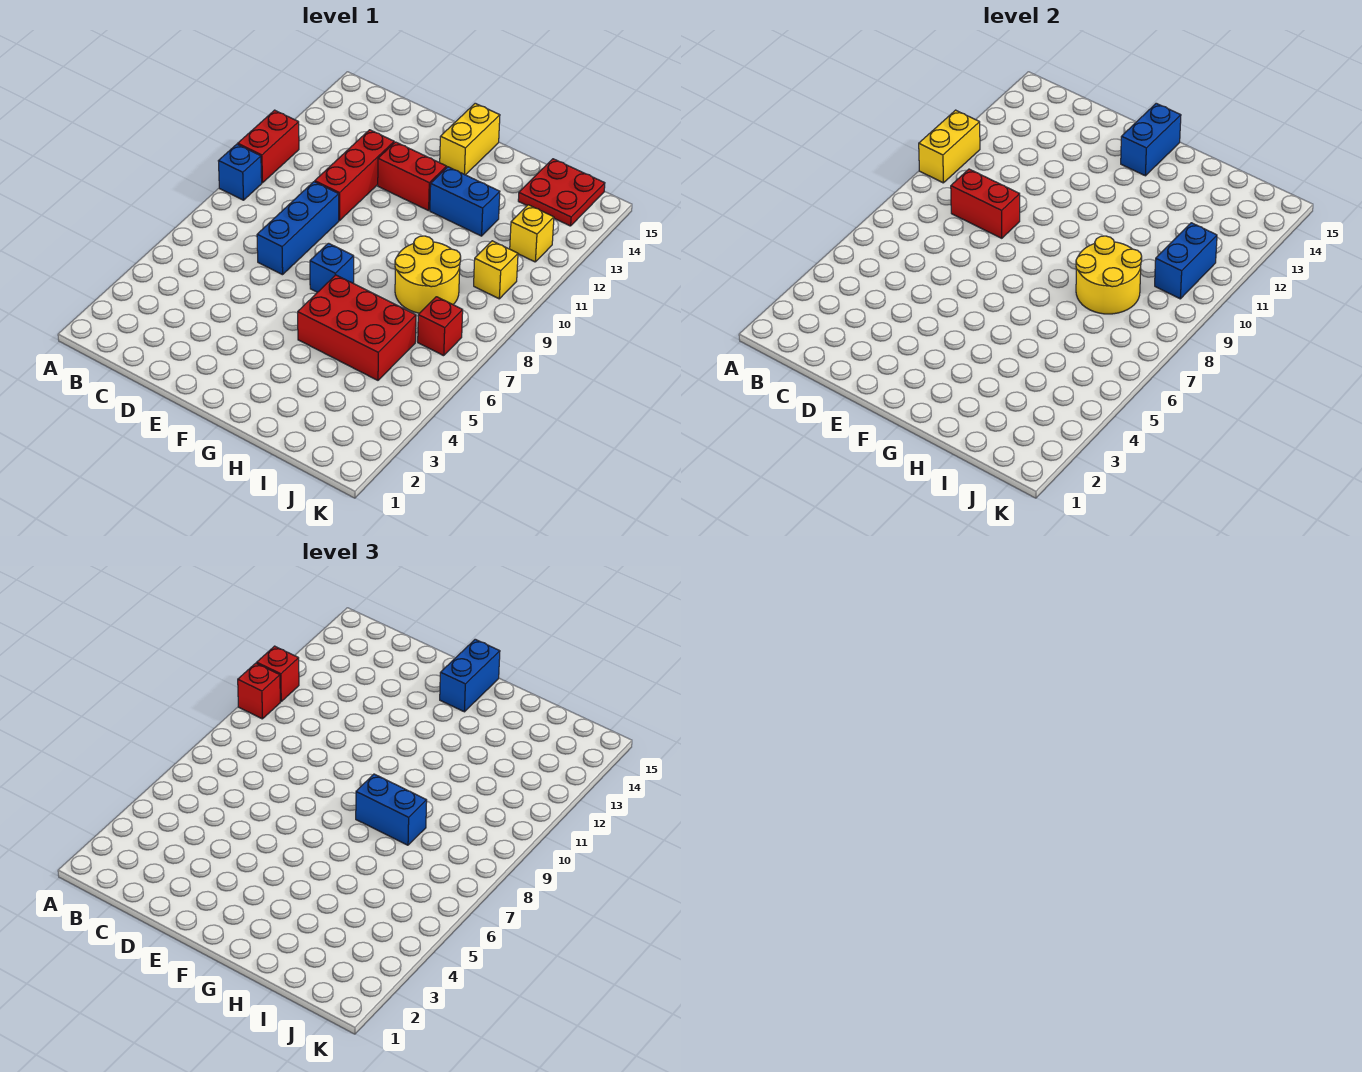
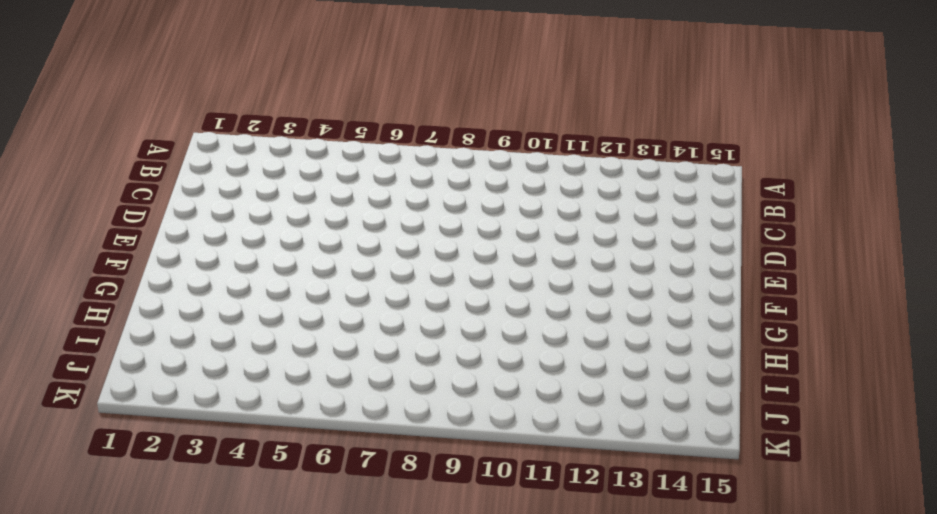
none -> blue 1x1 brick [219,144,262,200]
none -> red 1x2 brick [238,110,299,183]
none -> blue 1x3 brick [257,182,339,275]

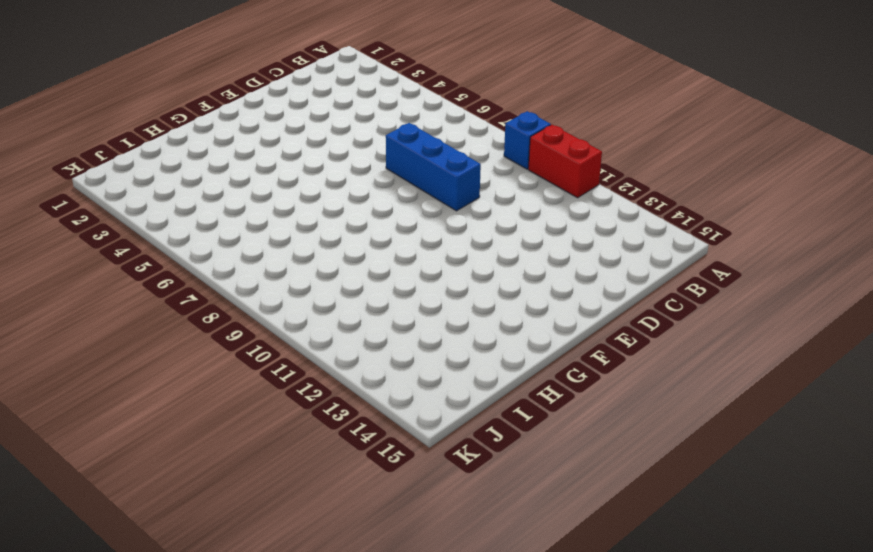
none -> red 1x3 brick [315,130,394,221]
none -> red 1x2 brick [378,142,447,211]
none -> blue 1x1 brick [310,243,354,292]

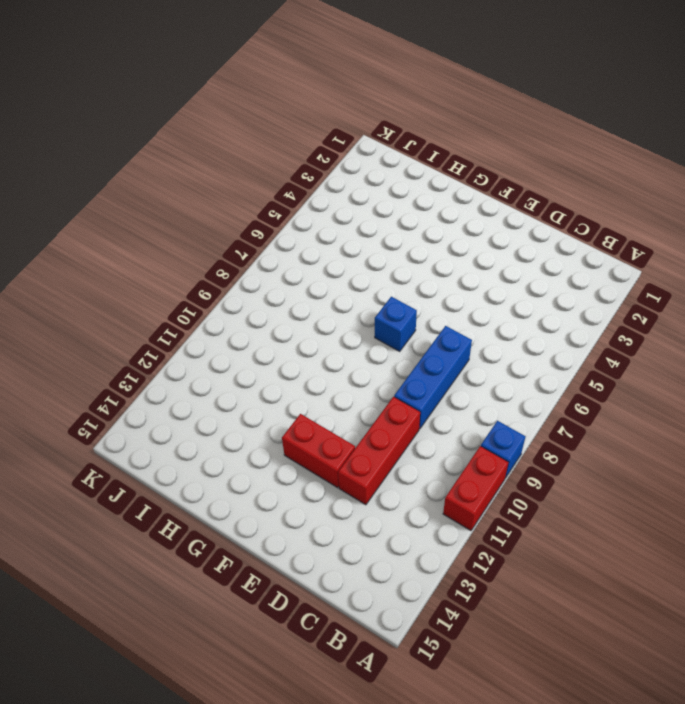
none -> yellow 1x2 brick [440,103,500,175]
none -> red 2x3 brick [298,275,416,380]
none -> blue 1x2 brick [430,167,500,236]

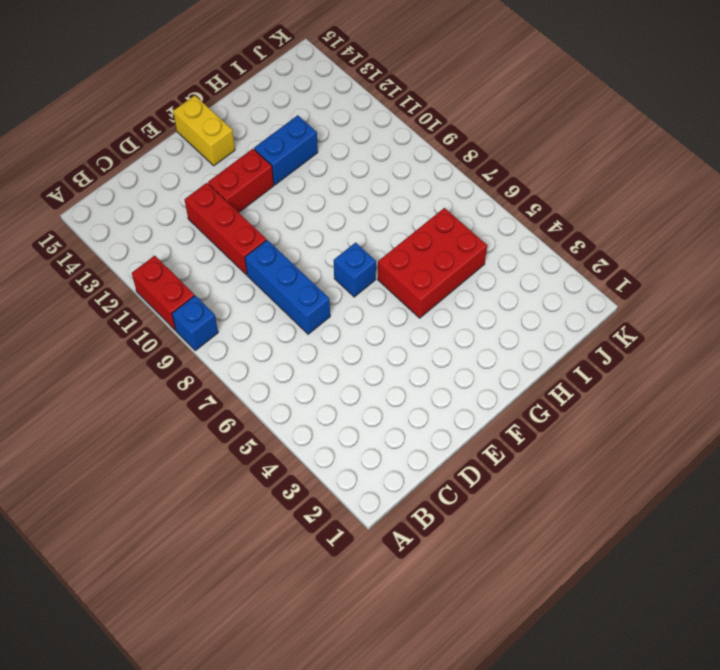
none -> yellow 2x2 round brick [395,236,461,313]
none -> red 2x2 plate [518,159,605,226]
none -> red 1x1 brick [418,297,463,356]

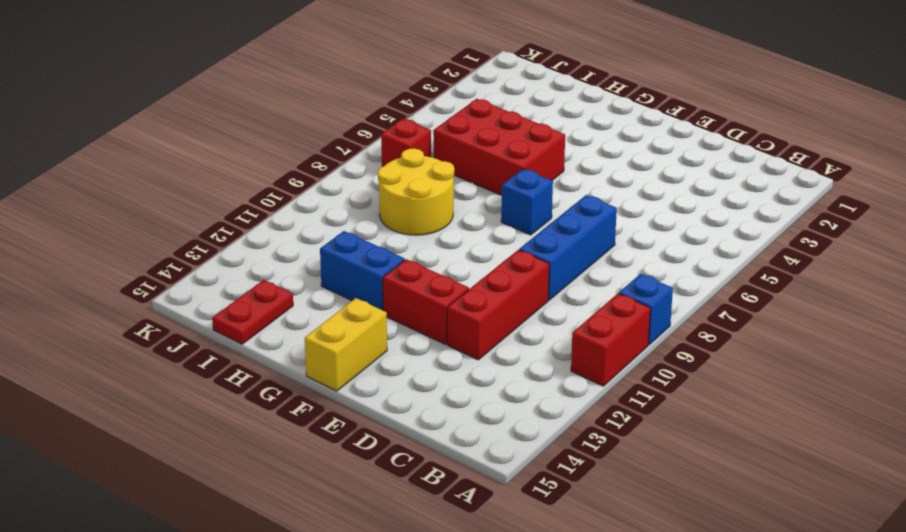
red 1x2 plate [212,280,293,344] -> red 2x2 plate [518,159,605,226]
none -> yellow 1x1 brick [474,241,518,299]
none -> yellow 1x1 brick [510,205,554,262]
none -> yellow 1x2 brick [919,110,980,183]

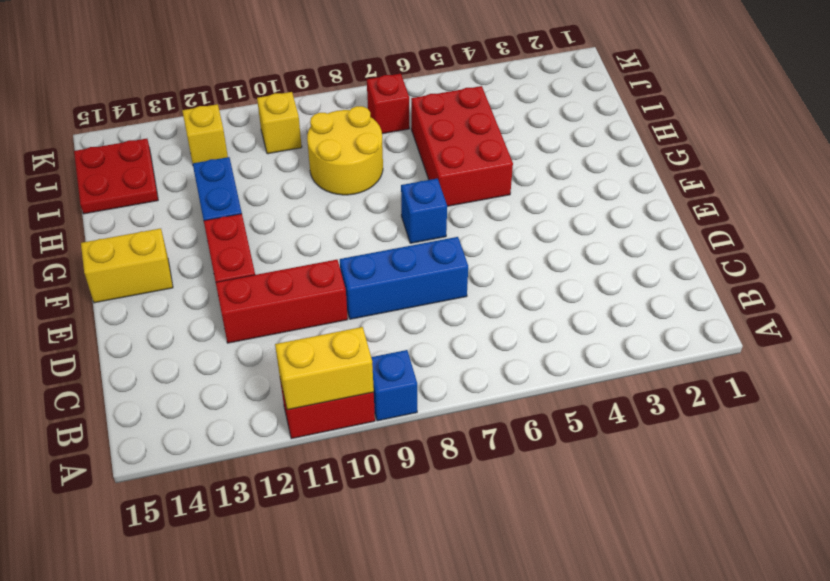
none -> red 1x2 brick [951,169,1020,238]
none -> blue 1x2 brick [1121,103,1181,176]
none -> yellow 2x2 round brick [1076,236,1142,314]

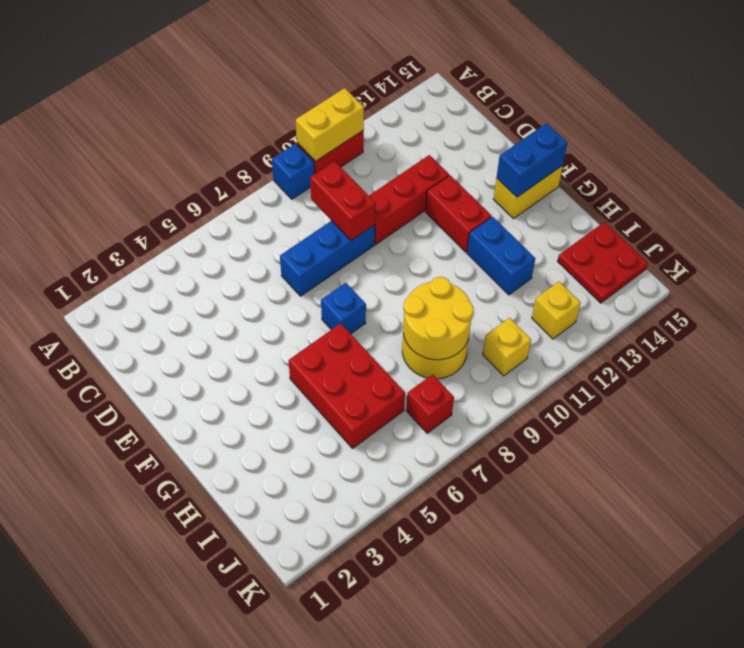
none -> blue 1x2 brick [1155,223,1217,299]
none -> red 1x1 brick [238,663,280,719]
none -> red 1x1 brick [257,646,299,701]

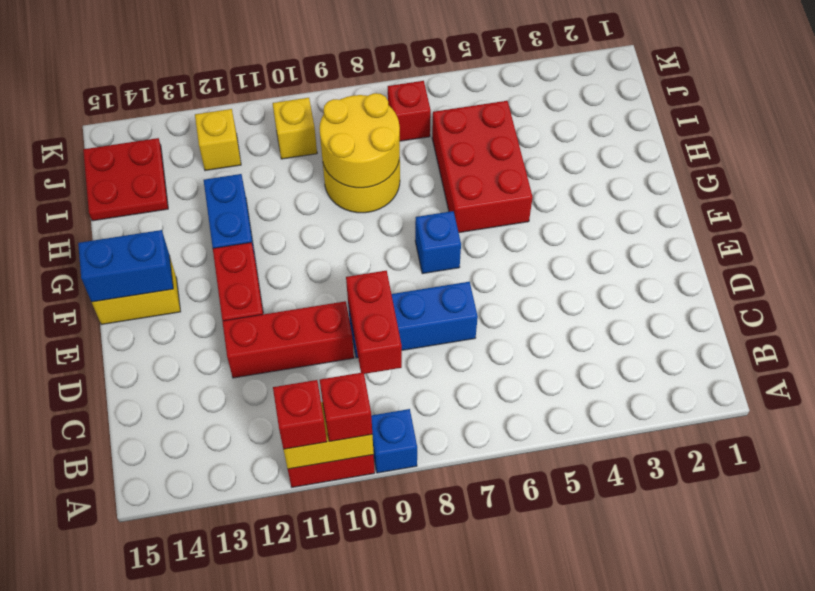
none -> blue 1x2 brick [1155,223,1217,299]
none -> blue 1x2 brick [440,639,500,712]
none -> blue 1x2 brick [356,774,427,845]

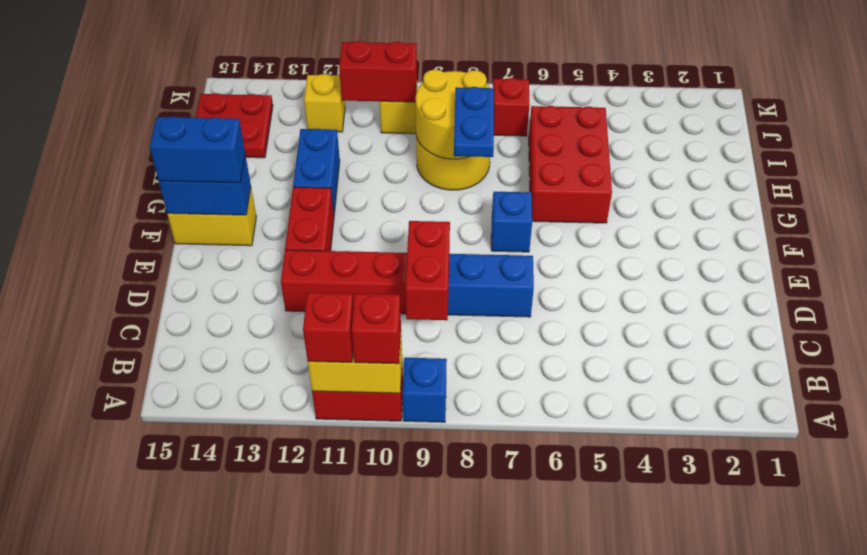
blue 1x2 plate [454,87,494,157] -> blue 1x2 brick [356,774,427,845]
red 1x2 brick [339,41,417,102] -> blue 1x2 brick [1155,223,1217,299]

